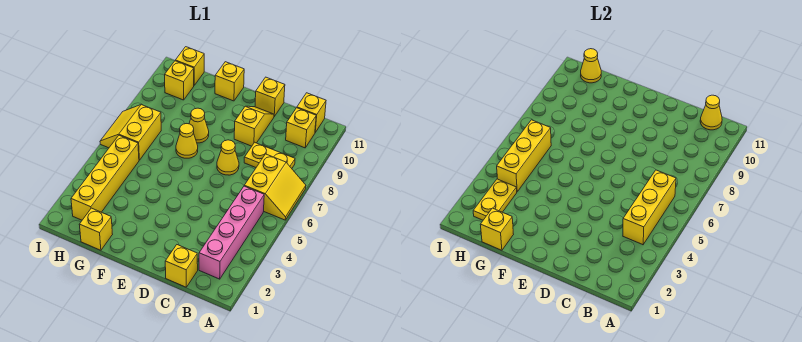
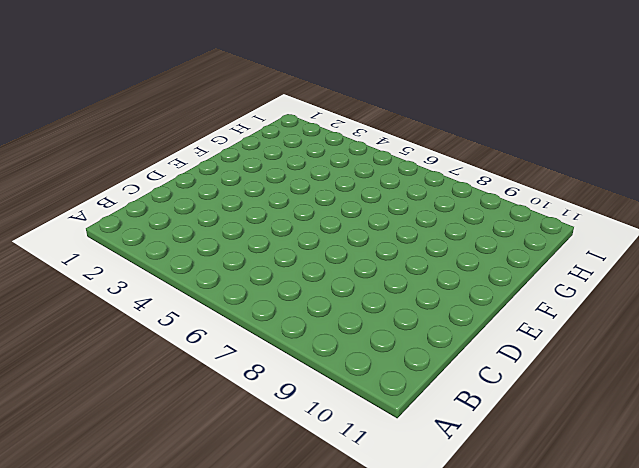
none -> yellow 2x2 slope [244,154,306,220]
none -> pink 1x4 brick [199,186,264,279]
none -> yellow 1x2 plate [244,142,295,168]

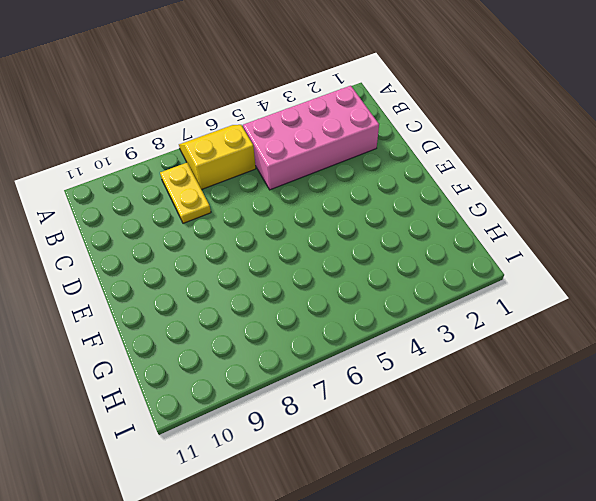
pink 2x4 brick [243,86,379,190] -> pink 1x4 brick [199,186,264,279]
none -> yellow 1x1 brick [286,108,316,148]
none -> yellow 1x1 brick [297,93,326,132]
none -> yellow 1x1 brick [165,245,198,287]

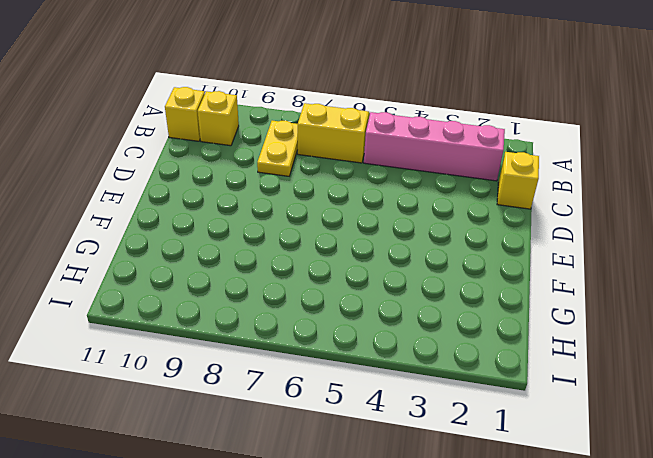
none -> yellow 1x1 cone [217,140,239,175]
none -> yellow 1x2 slope [234,106,274,146]
none -> yellow 1x1 brick [255,77,285,116]

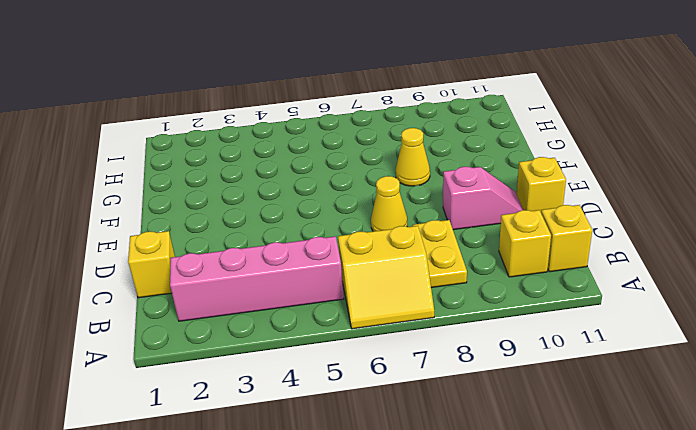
pink 1x2 slope [443,167,523,230] -> yellow 1x2 slope [234,106,274,146]
none -> yellow 1x1 cone [176,124,198,158]
none -> yellow 1x1 brick [215,62,244,101]
none -> yellow 1x1 brick [79,208,113,250]

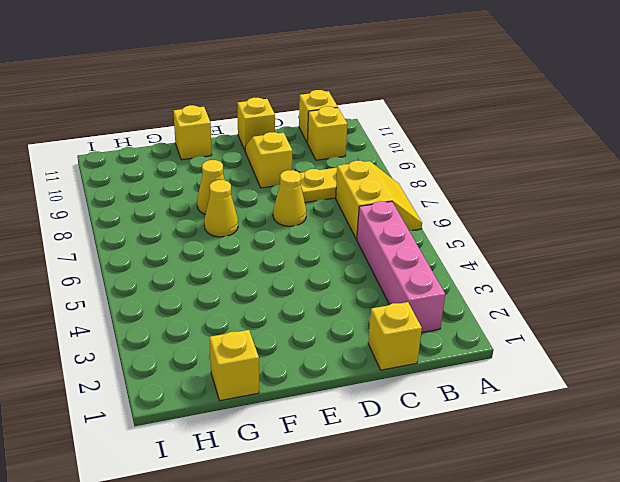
none -> yellow 1x4 brick [71,135,139,220]
none -> yellow 2x2 slope [100,105,161,160]
none -> yellow 1x1 brick [165,61,194,100]

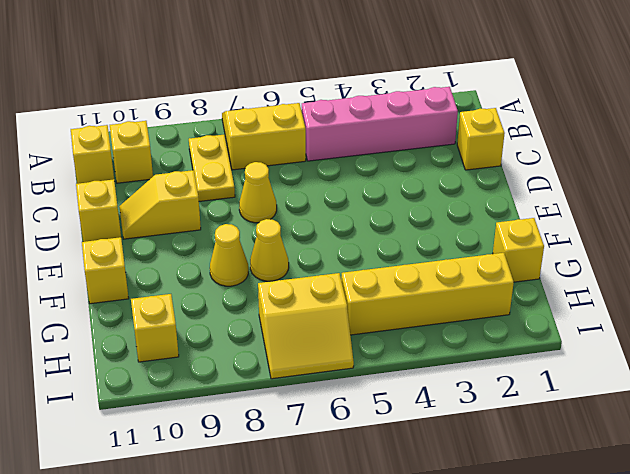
none -> yellow 1x1 brick [175,47,204,85]
none -> yellow 1x3 brick [623,170,676,245]
none -> yellow 1x1 cone [700,95,722,130]

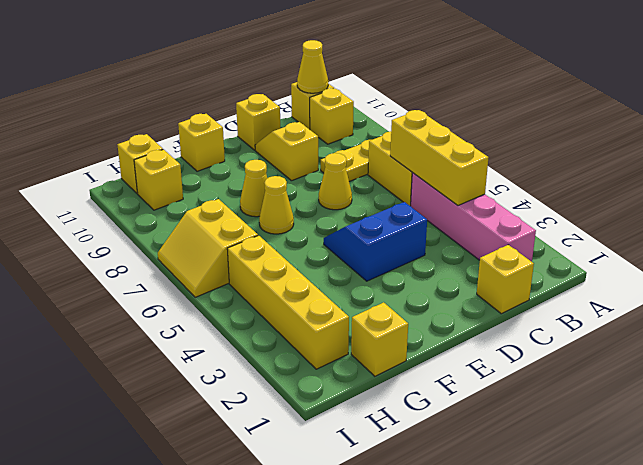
blue 2x2 slope [324,202,427,281] -> none
none -> yellow 1x1 brick [480,208,514,250]
none -> yellow 1x2 plate [473,179,517,220]
none -> yellow 1x3 brick [497,120,551,192]

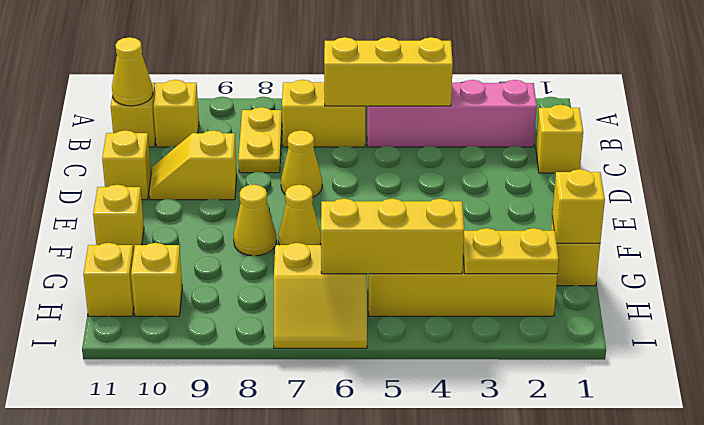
none -> yellow 1x1 cone [581,49,601,83]

